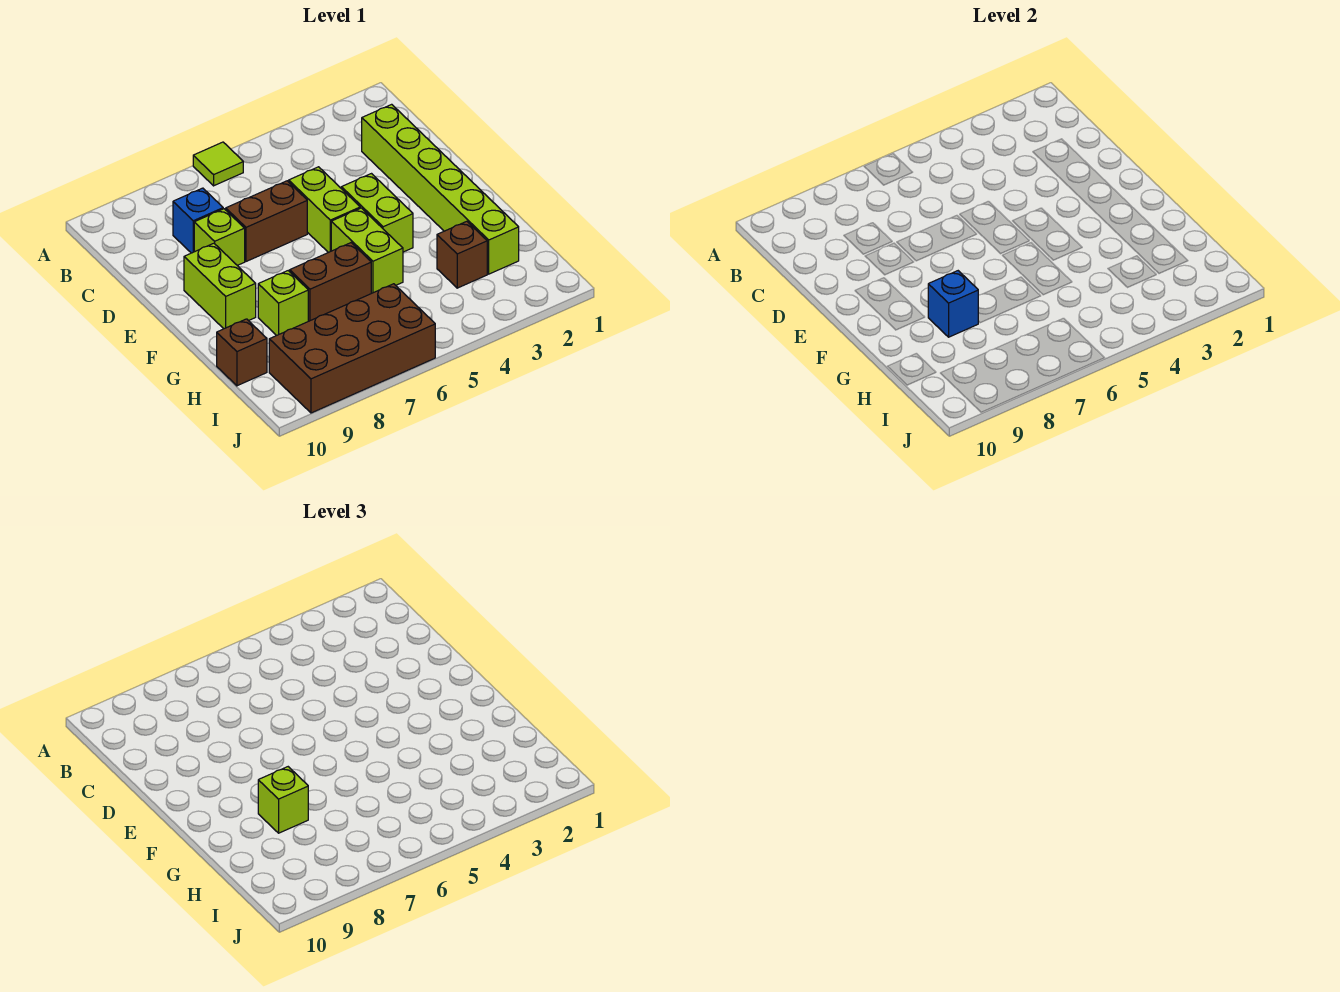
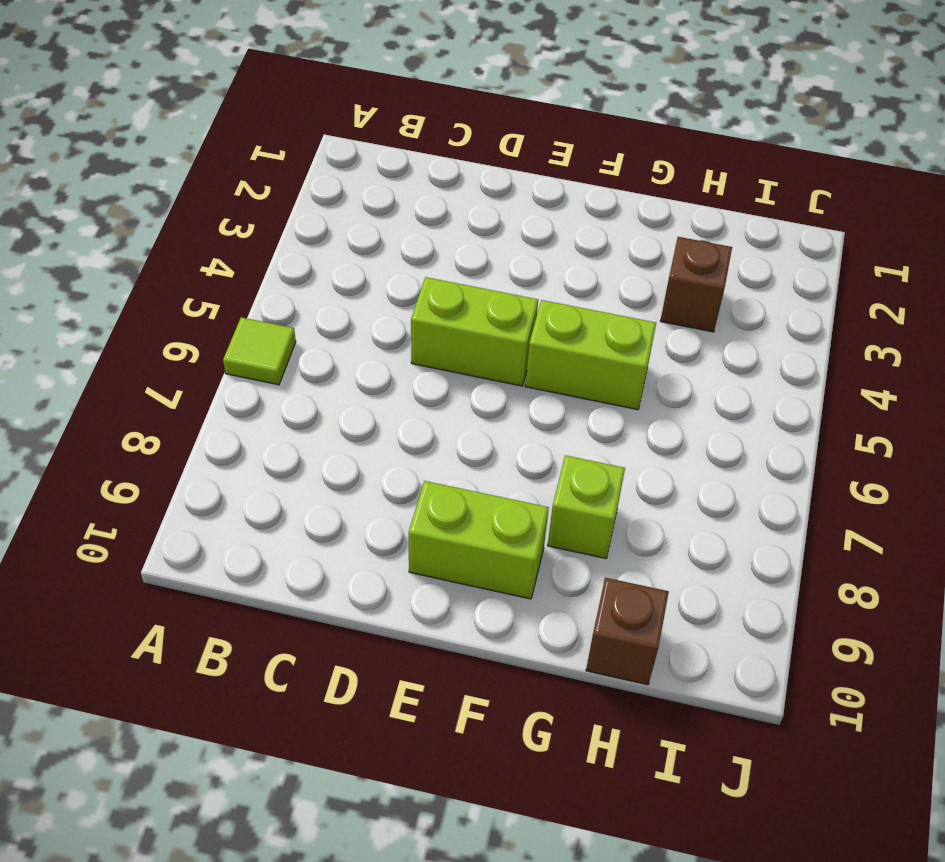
none -> lime 1x6 brick [362,104,519,274]
none -> blue 1x1 brick [173,188,223,253]
none -> brown 1x2 brick [226,181,307,261]

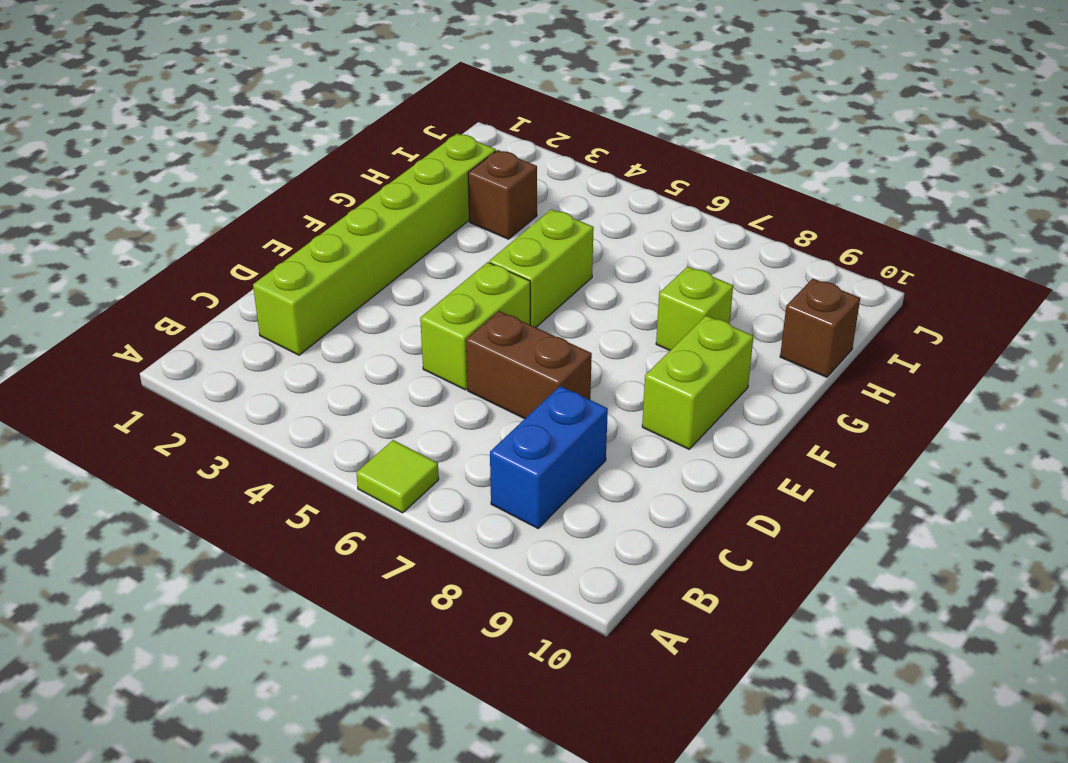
blue 1x2 brick [490,386,608,528] -> blue 1x1 brick [173,188,223,253]
none -> lime 1x1 brick [194,209,245,265]
none -> lime 1x2 brick [341,174,413,252]
none -> brown 1x2 brick [290,243,371,321]

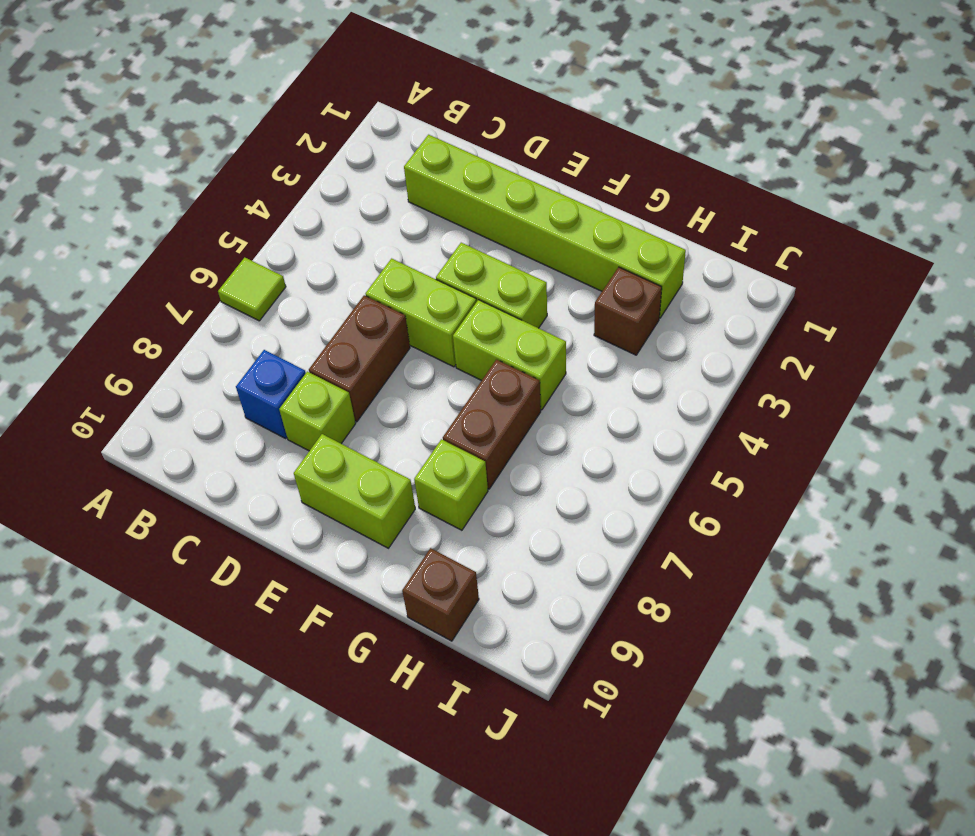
none -> brown 2x4 brick [269,284,435,413]
none -> blue 1x1 brick [928,271,978,337]
none -> lime 1x1 brick [258,767,308,833]

